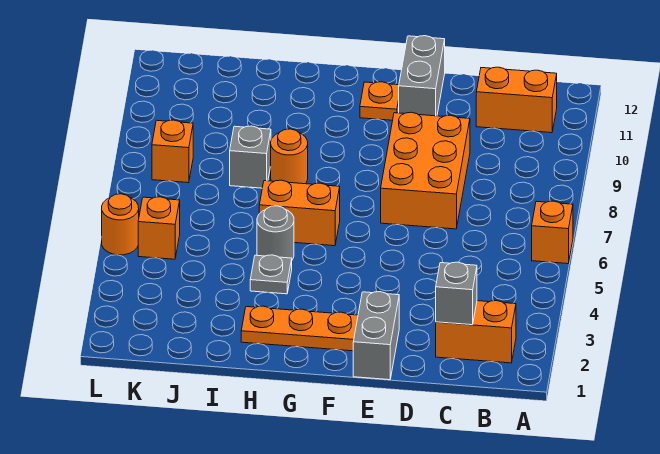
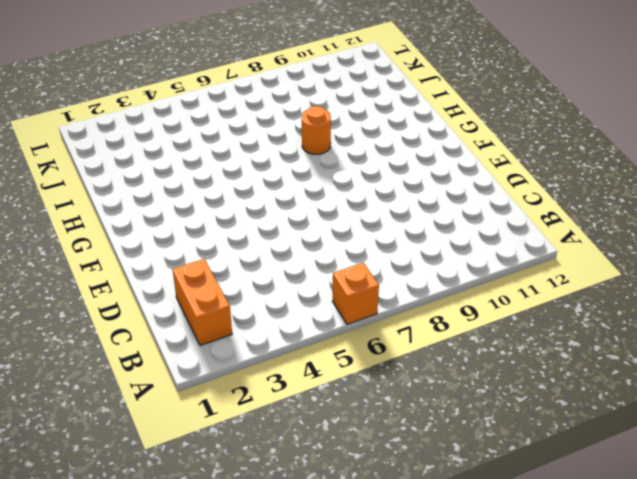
none -> orange 1x2 brick [476,67,557,133]
none -> orange 2x3 brick [381,112,470,229]
none -> grey 1x2 brick [353,292,399,380]

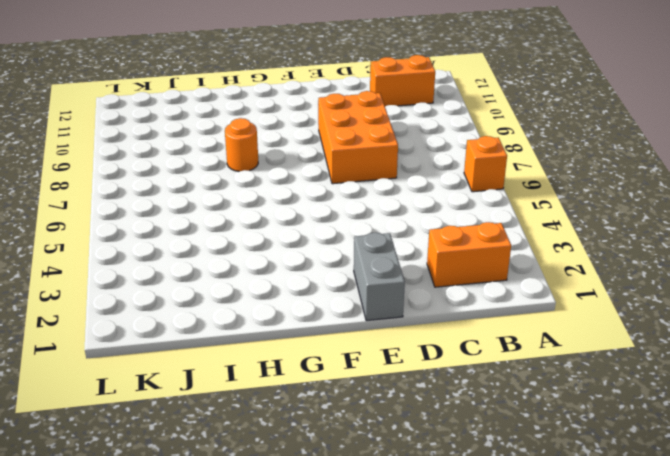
none -> grey 1x2 brick [399,36,445,116]
none -> orange 1x3 plate [241,306,358,351]
none -> orange 1x1 plate [360,82,399,120]

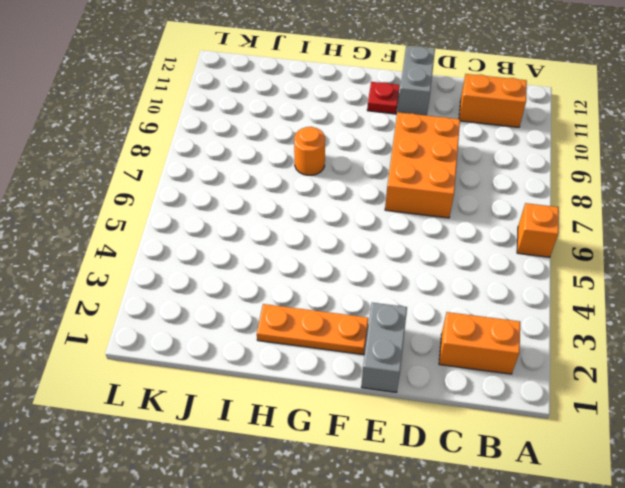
red 1x1 plate [367,82,400,114] -> orange 1x1 plate [360,82,399,120]
none -> orange 1x2 brick [259,180,340,246]
none -> grey 1x1 plate [250,255,292,294]
none -> grey 1x1 round brick [257,206,294,260]

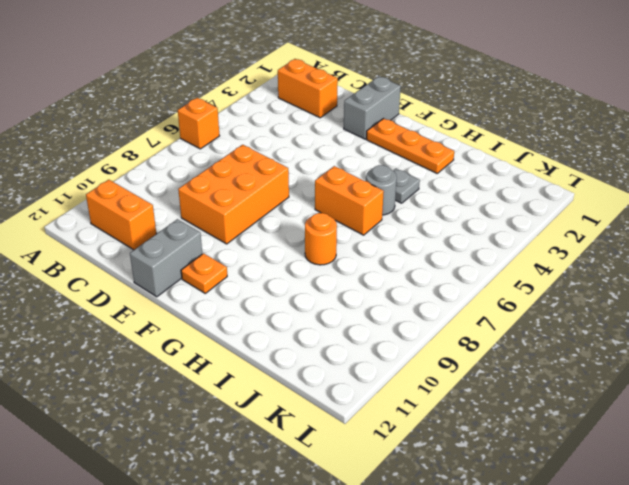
none -> grey 1x1 brick [230,126,271,188]
none -> orange 1x1 brick [138,197,180,259]
none -> orange 1x1 brick [152,120,193,183]

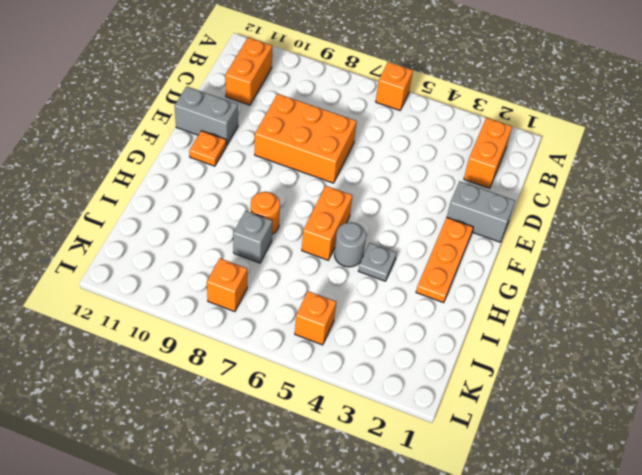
none -> orange 1x1 round brick [102,194,139,255]
none -> grey 1x1 brick [436,262,477,325]

